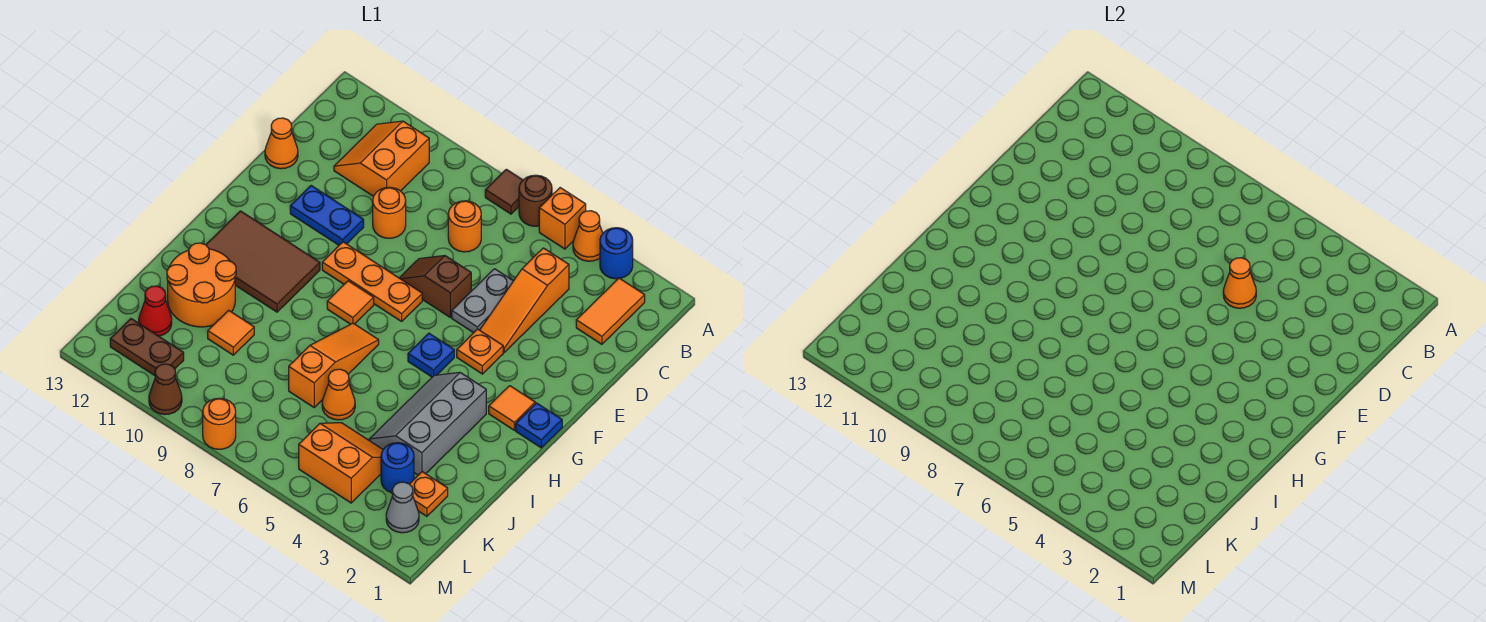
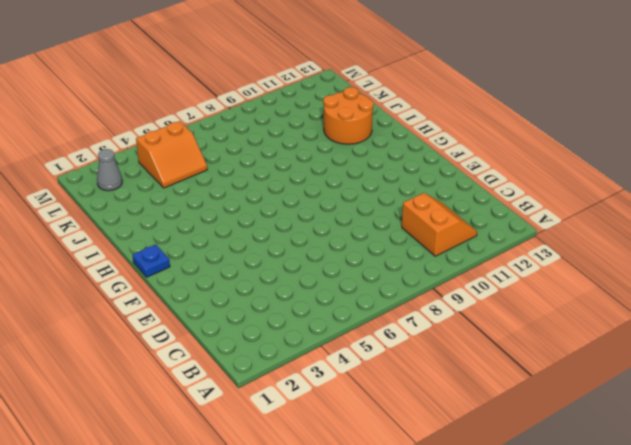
none -> blue 1x1 round brick [600,228,633,279]
none -> orange 1x1 cone [573,211,603,261]
none -> orange 1x1 brick [539,188,586,249]
none -> brown 1x1 round brick [519,175,552,226]

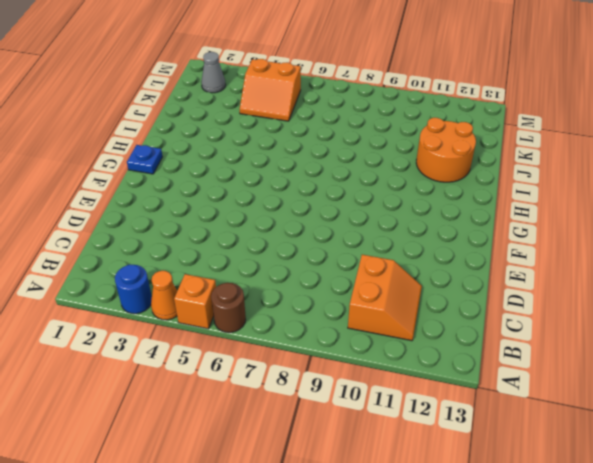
none -> brown 1x1 tile [485,169,522,214]
none -> orange 1x2 tile [576,278,645,344]
none -> orange 1x3 slope [480,248,569,352]
none -> orange 1x1 round brick [448,201,481,252]

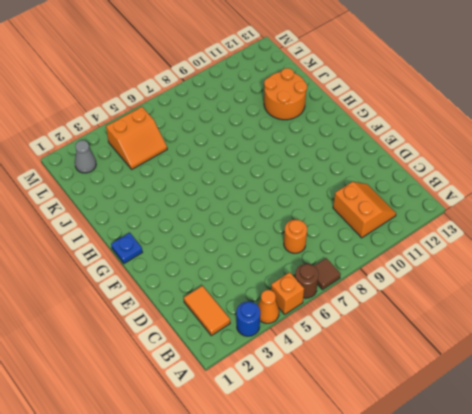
none -> orange 1x3 slope [480,248,569,352]
none -> grey 1x2 plate [452,269,513,333]
none -> orange 1x1 round brick [373,187,406,238]
none -> orange 1x1 cone [265,118,298,169]

